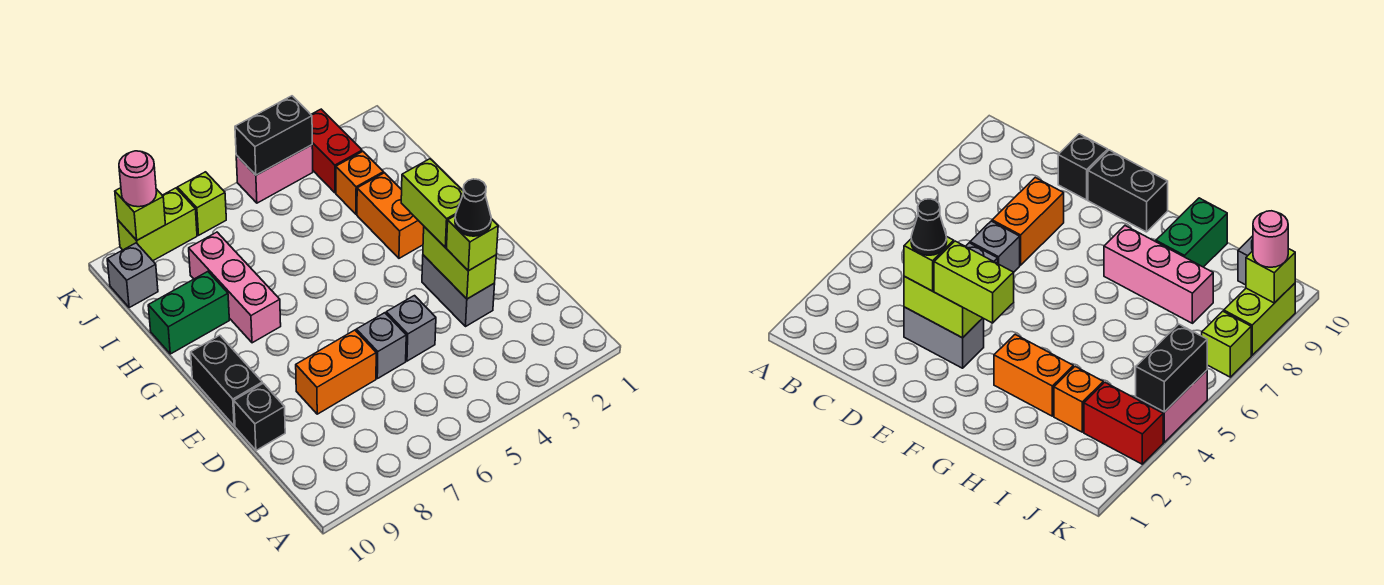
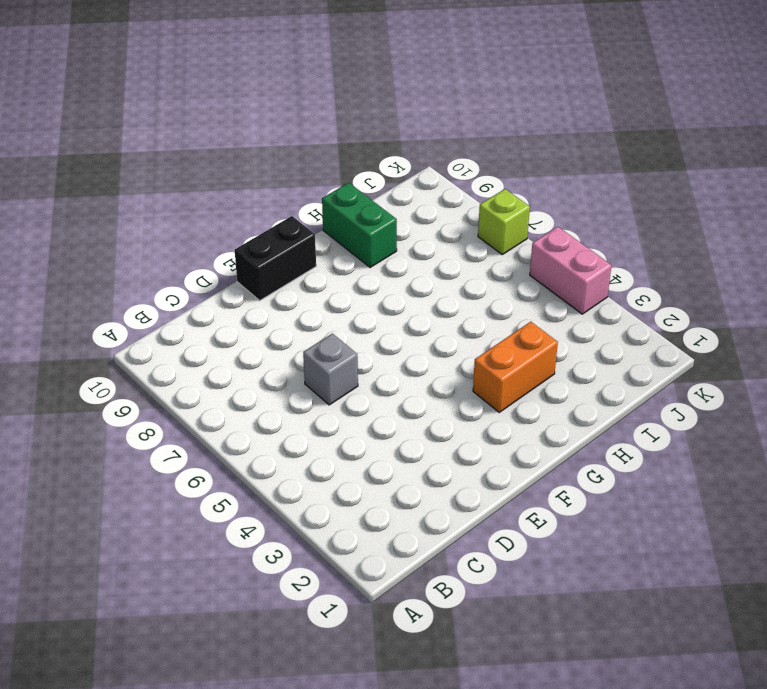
none -> grey 1x2 brick [422,255,495,326]
none -> grey 1x1 brick [386,296,436,361]
none -> orange 1x2 brick [296,330,376,414]

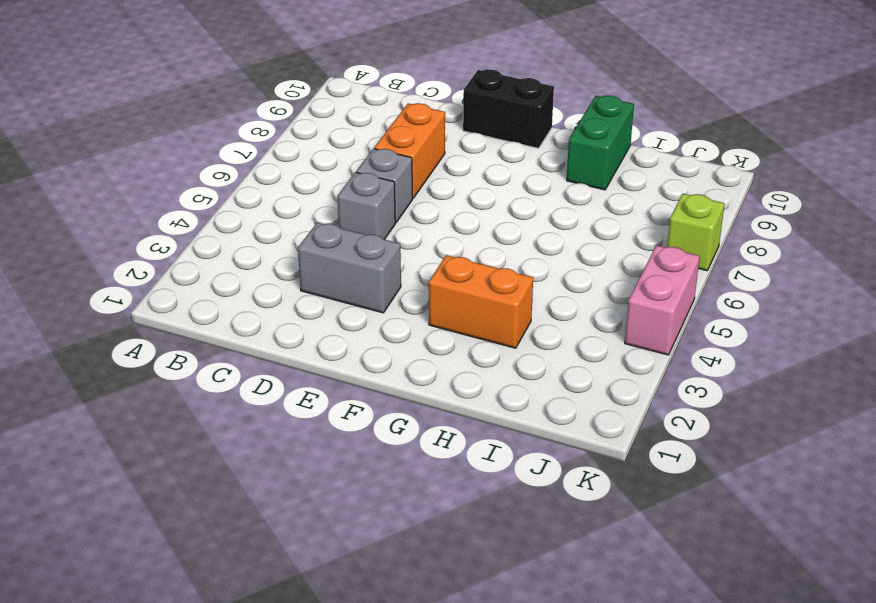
none -> black 1x1 brick [234,383,285,450]
none -> pink 1x3 brick [189,232,281,343]
none -> orange 1x1 brick [336,152,384,214]

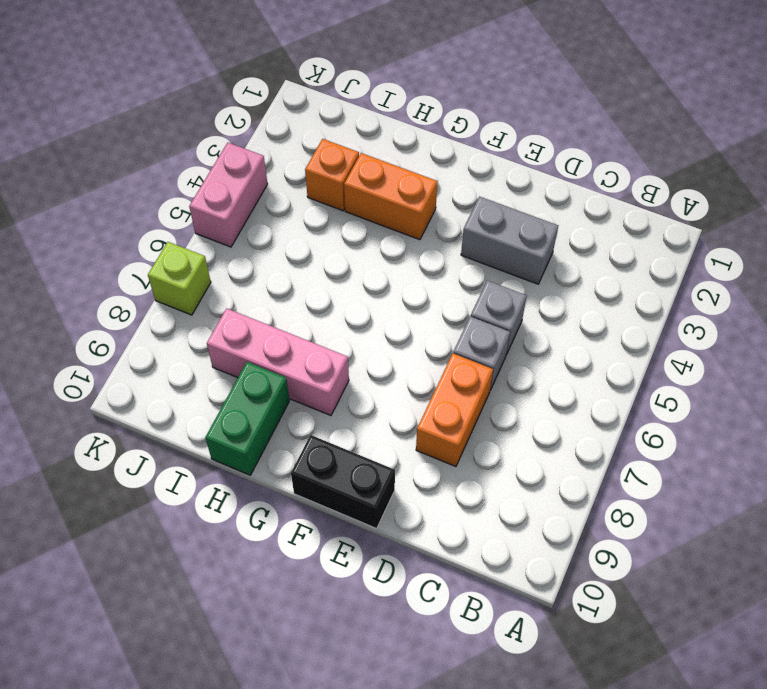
none -> black 1x1 brick [234,383,285,450]
none -> red 1x2 brick [311,109,362,193]
none -> grey 1x1 brick [107,243,158,308]

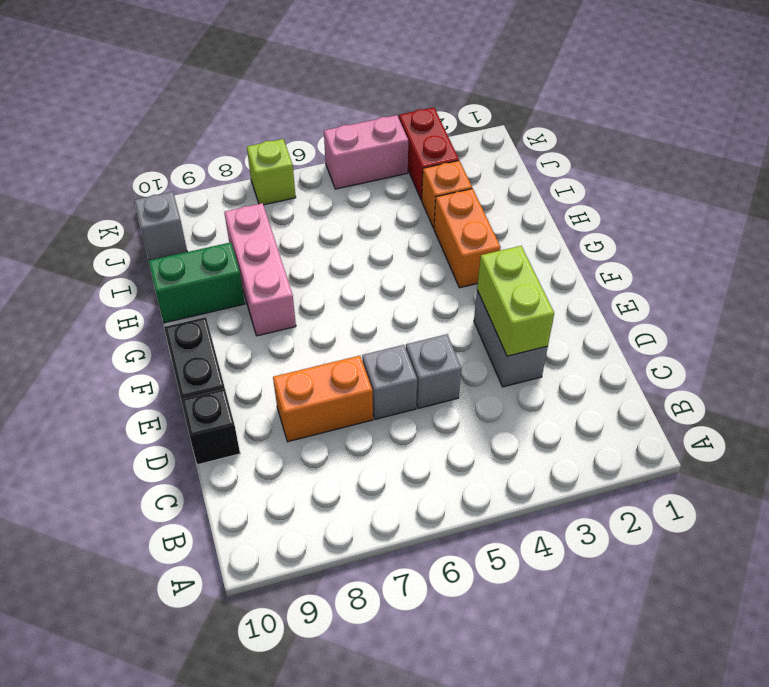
none -> lime 1x2 brick [118,188,197,261]
none -> black 1x2 brick [235,96,312,175]
none -> lime 1x1 brick [115,188,165,240]

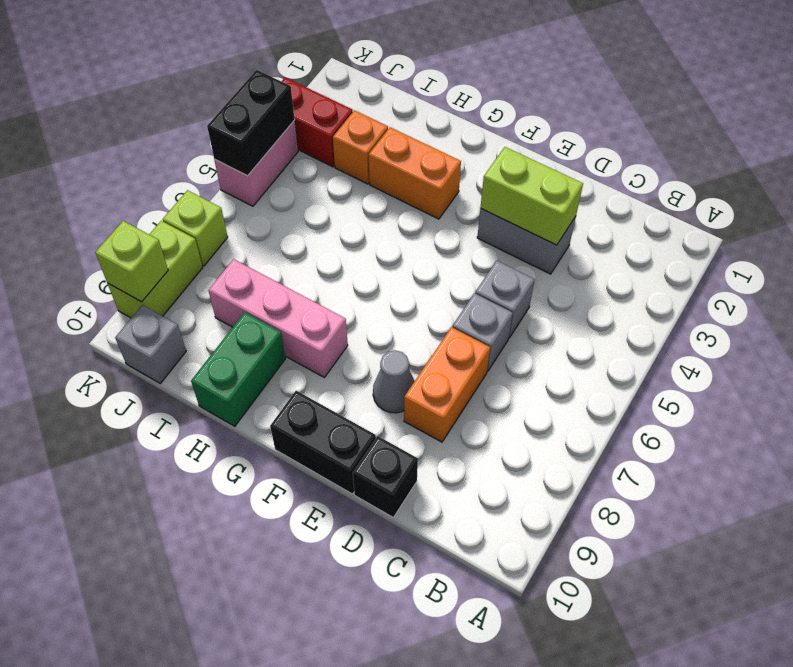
grey 1x1 cone [373,350,415,413] -> none
none -> lime 1x1 brick [446,215,498,271]
none -> lime 1x2 brick [401,159,463,247]
none -> pink 1x1 round brick [119,151,156,207]

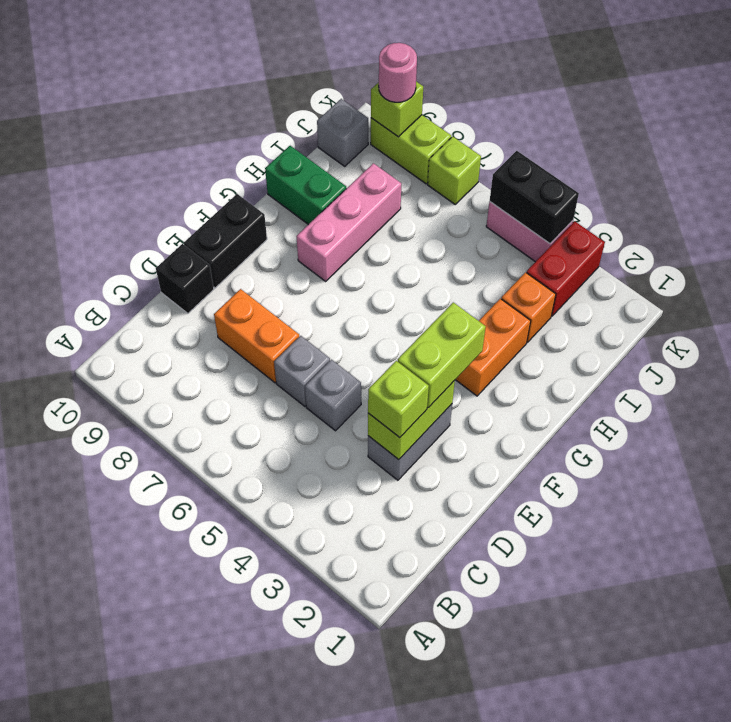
none -> black 1x1 cone [455,179,491,236]

